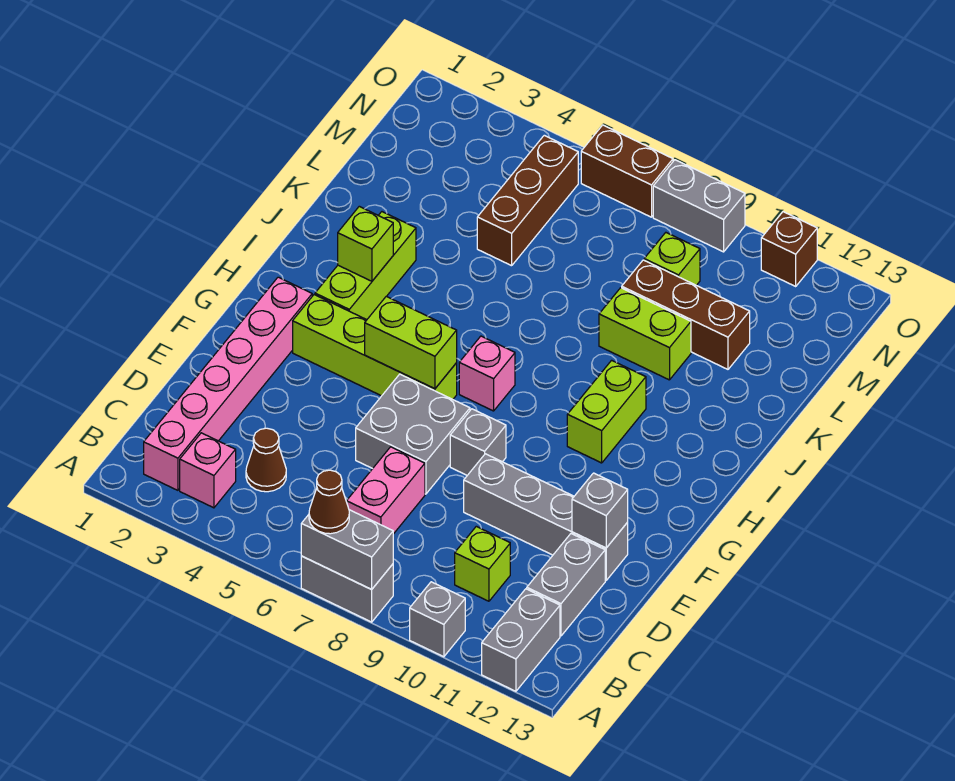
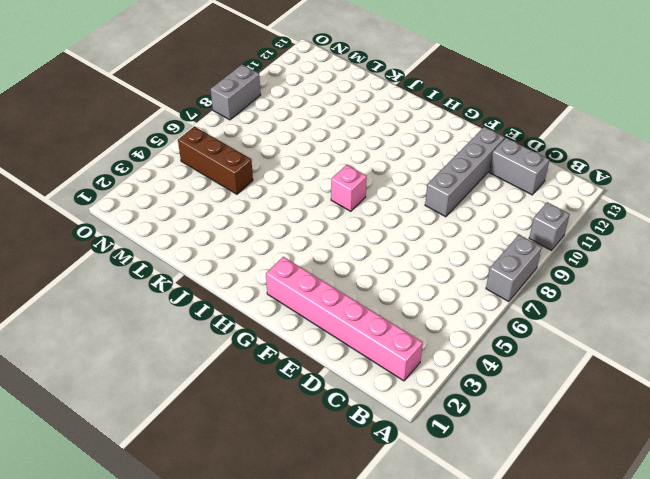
none -> grey 1x2 brick [482,589,560,691]
none -> pink 1x1 brick [180,433,236,508]
none -> brown 1x1 cone [246,428,286,492]

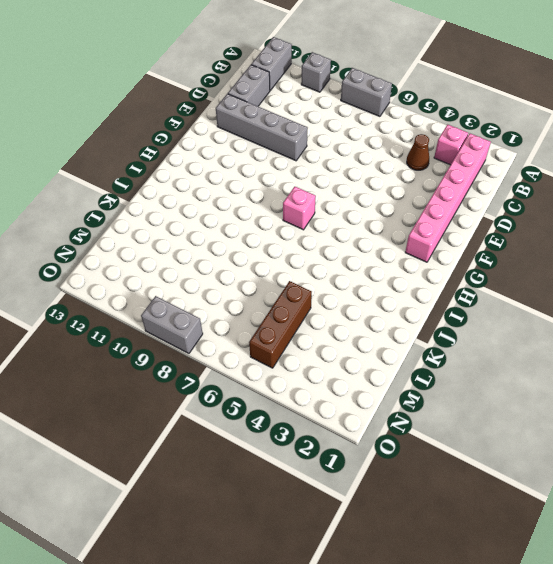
none -> pink 1x2 brick [347,447,425,534]
none -> lime 1x1 brick [455,526,510,601]
none -> grey 2x2 brick [356,374,470,494]

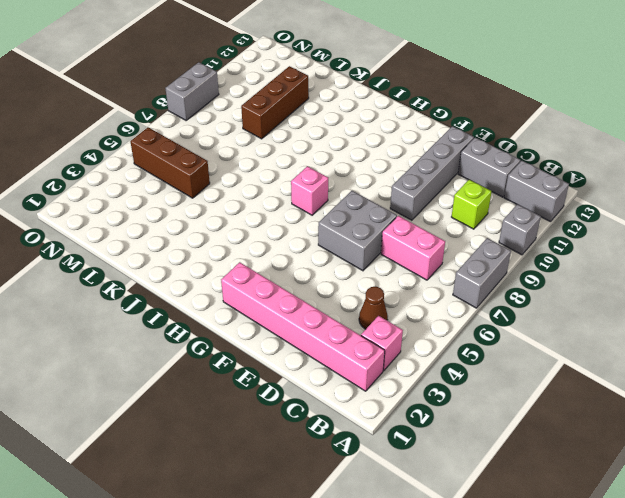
none -> grey 1x1 brick [450,409,506,475]
none -> lime 1x4 brick [293,295,457,399]
none -> lime 1x3 brick [315,212,416,320]

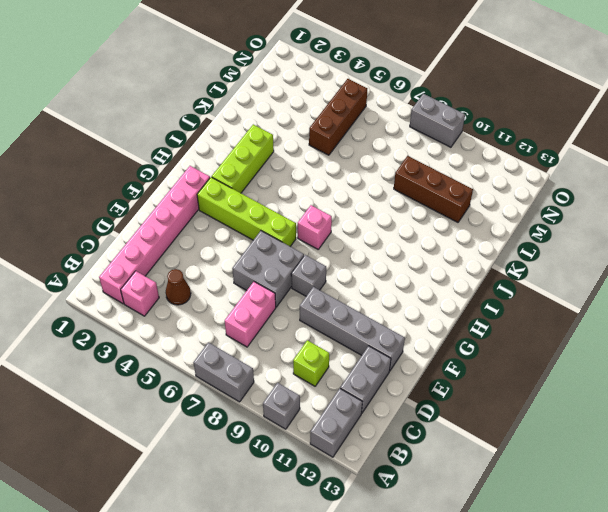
none -> lime 1x2 brick [567,360,646,463]
none -> lime 1x2 brick [599,288,691,380]
none -> lime 1x1 brick [644,233,700,285]

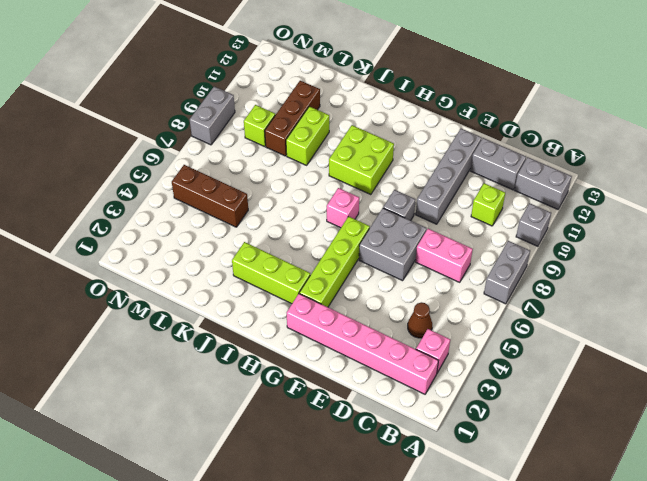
lime 2x2 brick [329,125,394,195] -> lime 1x2 brick [567,360,646,463]
none -> brown 1x2 brick [581,125,673,217]
none -> brown 1x1 brick [761,212,817,286]
none -> grey 1x2 brick [301,510,393,589]

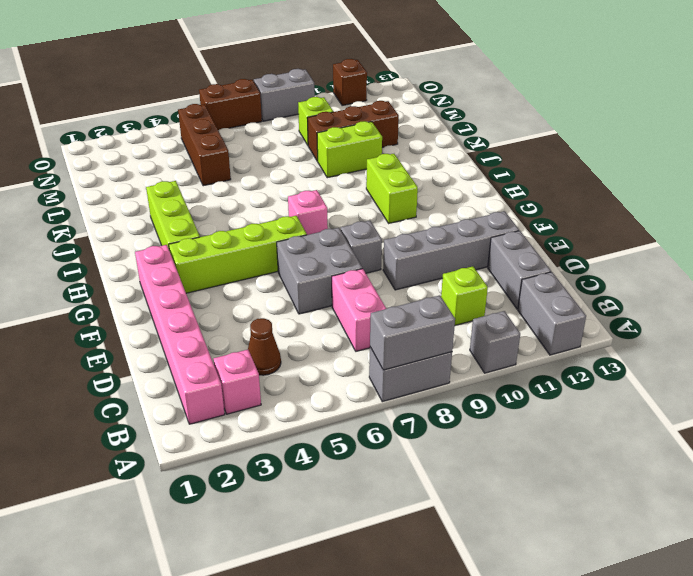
none -> grey 1x1 brick [572,473,628,548]
none -> lime 1x2 brick [365,296,457,389]
none -> lime 1x1 brick [338,206,393,281]

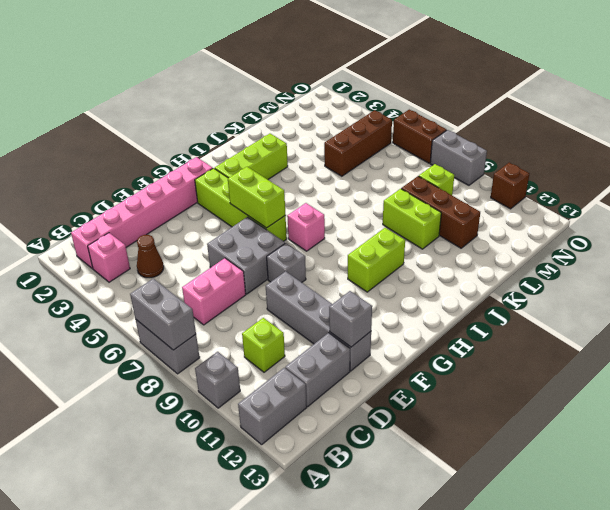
none -> lime 1x1 brick [338,206,393,281]
none -> brown 1x1 cone [309,470,349,534]

